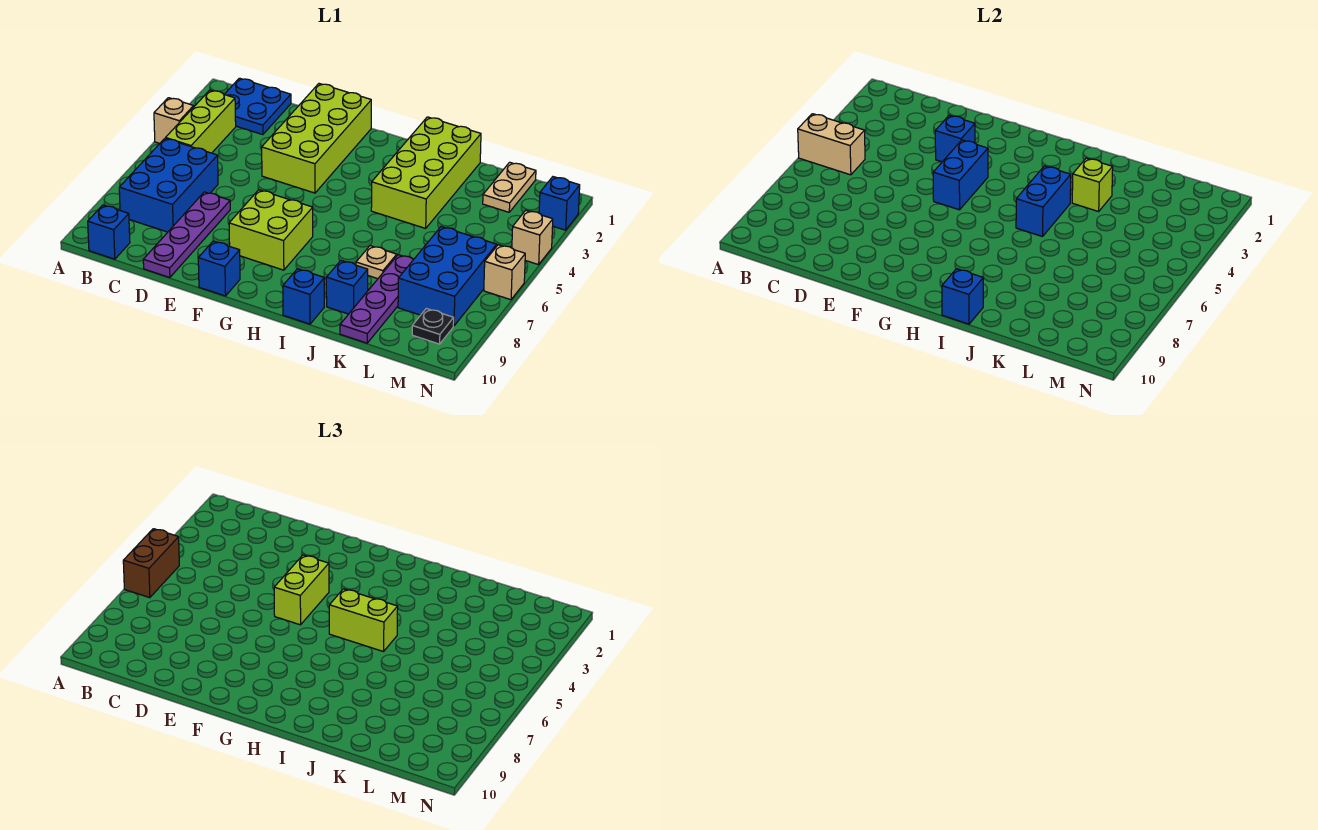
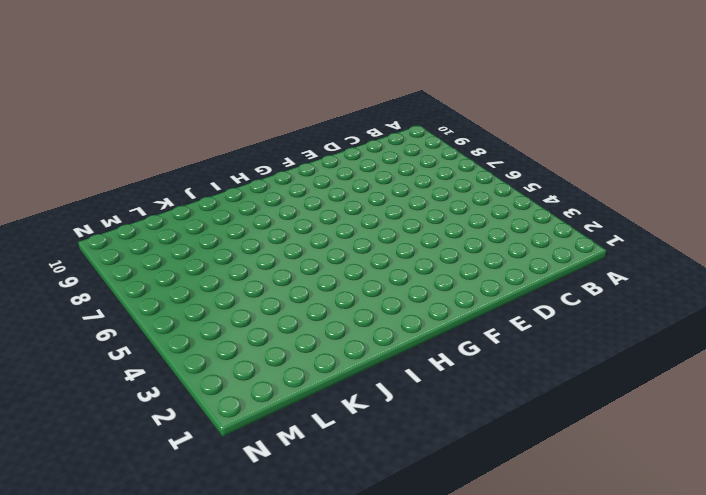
none -> tan 1x1 brick [154,98,194,143]
none -> blue 2x2 plate [224,78,291,135]
none -> lime 1x3 brick [166,90,236,153]

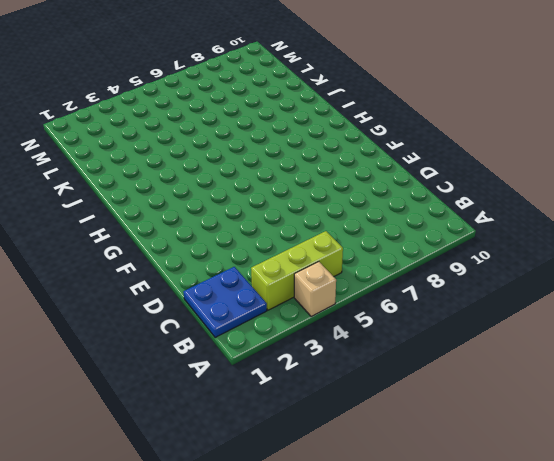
none -> blue 2x3 brick [119,138,218,232]
none -> blue 1x1 brick [88,205,130,259]
none -> purple 1x4 plate [143,192,230,278]

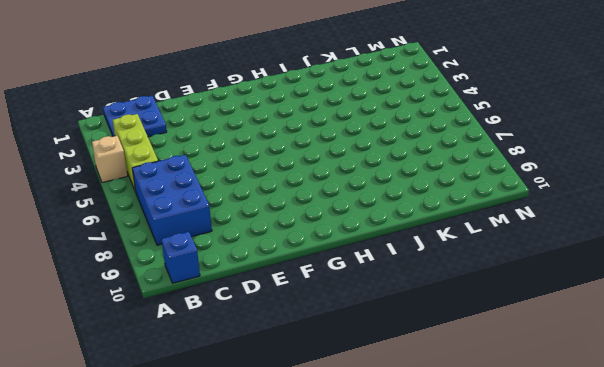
none -> purple 1x4 plate [143,192,230,278]
none -> lime 2x4 brick [262,84,371,193]
none -> lime 2x2 brick [229,190,313,270]

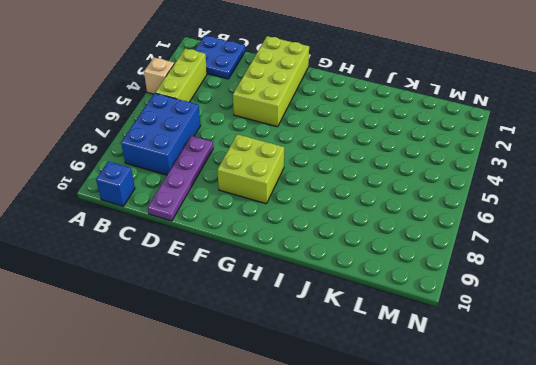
none -> blue 1x1 brick [198,241,240,296]
none -> lime 2x4 brick [371,117,481,228]
none -> blue 1x1 brick [283,269,324,324]

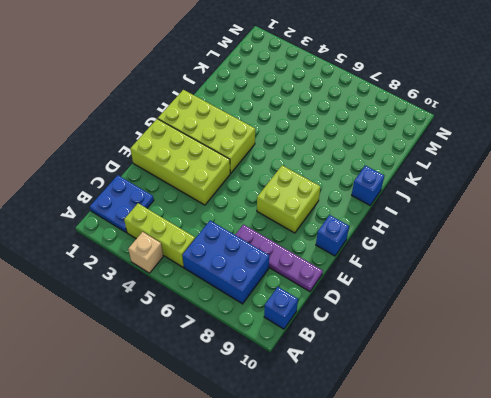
lime 2x4 brick [158,90,255,173] -> lime 2x4 brick moved to [371,117,481,228]
none -> tan 1x1 plate [356,246,397,279]
none -> blue 1x1 brick [326,261,368,314]
none -> purple 1x4 plate [340,255,413,343]

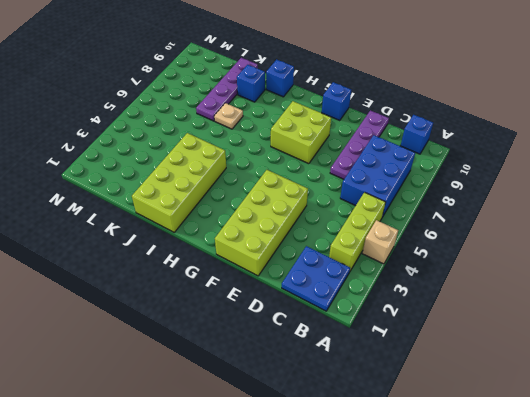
none -> tan 1x2 plate [483,162,536,212]
none -> blue 2x3 brick [398,227,497,326]
none -> black 1x1 plate [412,308,454,344]

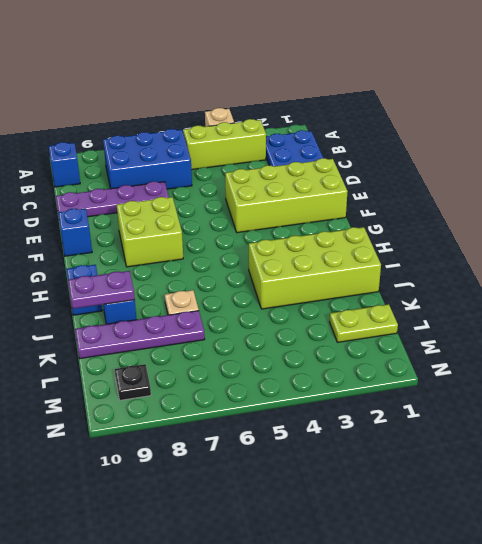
purple 1x2 plate [68,271,135,309] -> none
lime 1x2 plate [329,304,398,342] -> tan 1x2 plate [483,162,536,212]
none -> blue 2x3 brick [398,227,497,326]
none -> blue 1x1 brick [539,177,580,230]
none -> tan 1x1 brick [512,210,553,265]

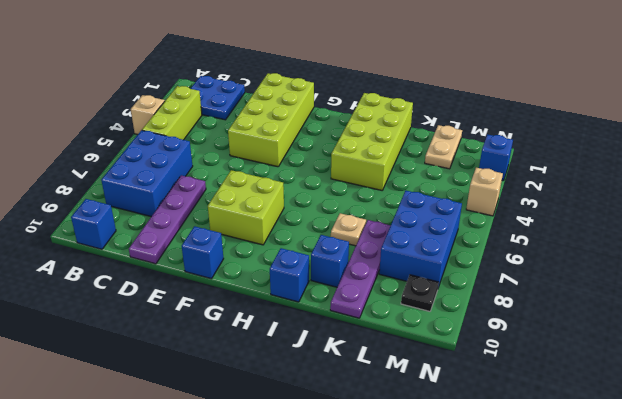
none -> tan 1x1 brick [484,245,525,300]
none -> tan 1x2 brick [798,114,865,175]
none -> blue 1x1 brick [935,115,975,162]

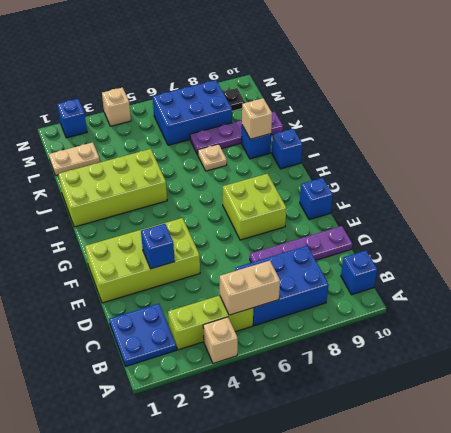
tan 1x2 brick [220,261,280,315] -> tan 1x2 brick turned to [798,114,865,175]
tan 1x1 brick [242,98,272,139] -> tan 1x1 brick moved to [484,245,525,300]
none -> blue 1x2 brick [933,140,988,210]
none -> blue 1x2 brick [1016,166,1071,237]
none -> blue 1x1 brick [942,269,983,324]

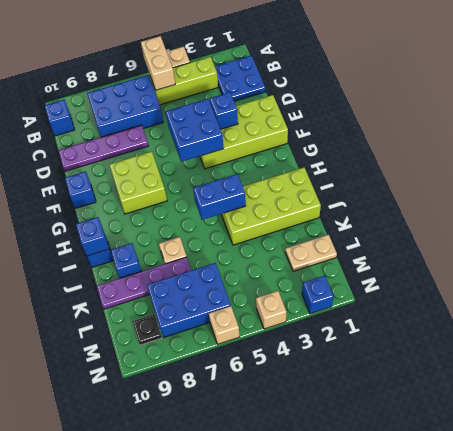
blue 2x2 brick [166,99,224,162] -> blue 1x2 brick [933,140,988,210]
none -> lime 1x1 brick [1072,158,1113,212]
none -> brown 1x2 brick [123,529,179,598]
none -> lime 1x2 brick [274,555,329,625]

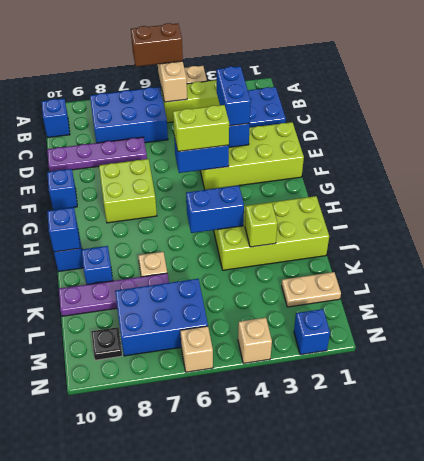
blue 1x2 brick [217,66,251,126] -> none
none -> lime 1x2 brick [329,589,398,652]

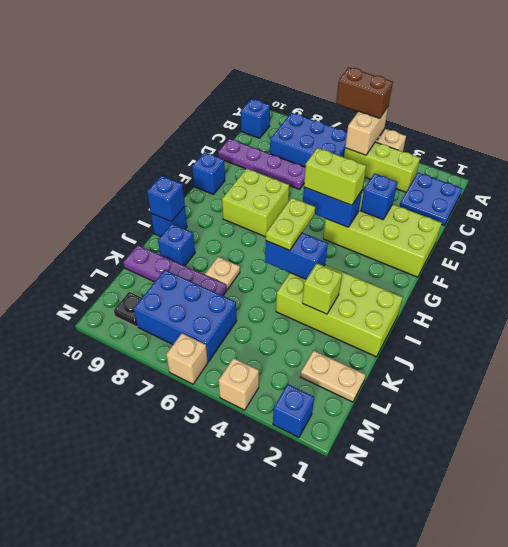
lime 1x2 plate [266,198,315,251] -> lime 1x2 brick [329,589,398,652]

